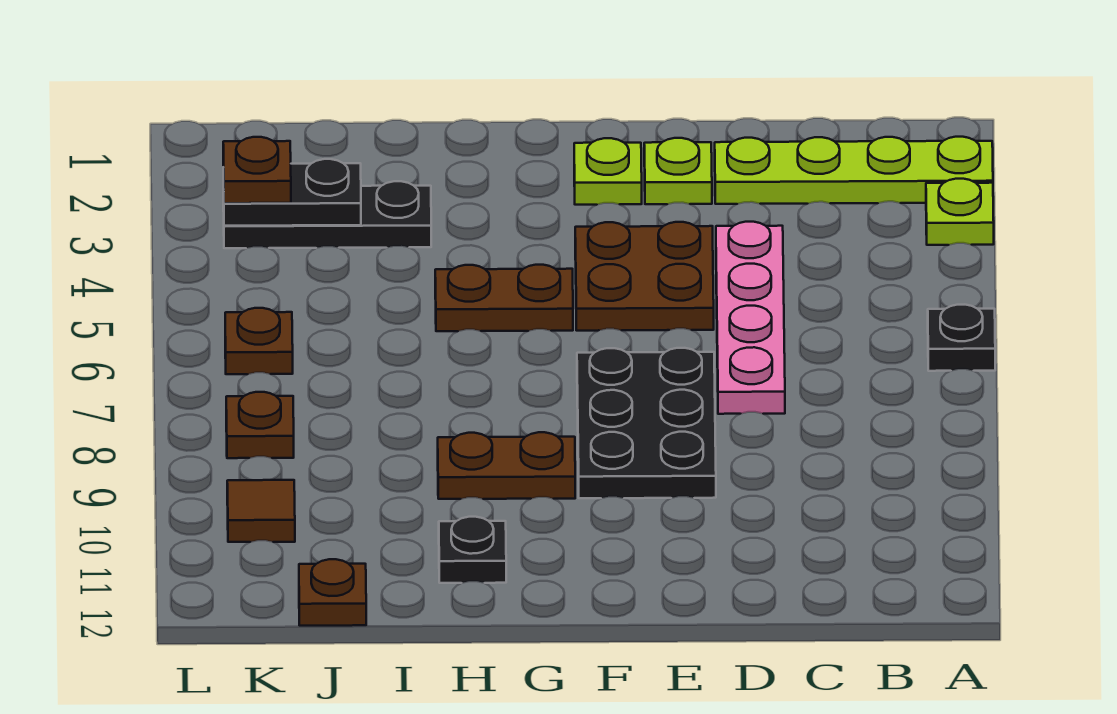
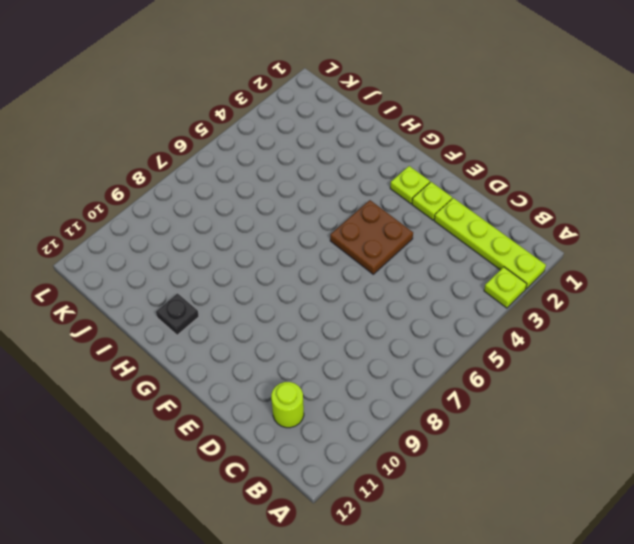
lime 1x1 round brick [271,382,304,428] -> none
none -> black 1x1 plate [928,305,995,371]
none -> pink 1x4 plate [716,222,785,414]
none -> black 2x3 plate [577,348,716,498]

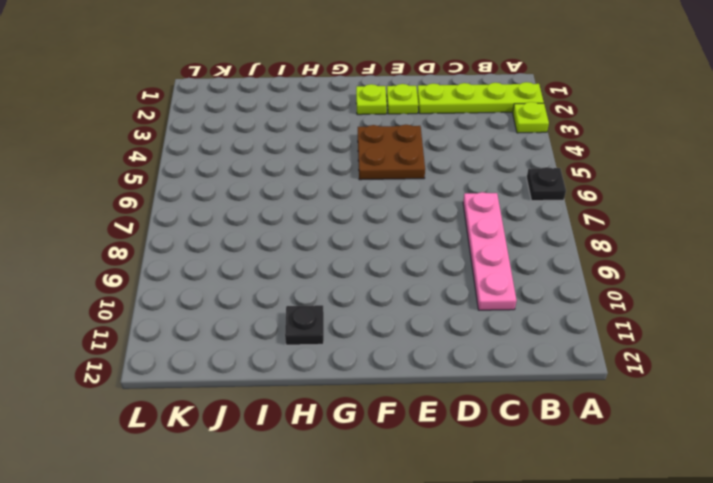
pink 1x4 plate [463,192,517,310] -> pink 1x4 plate moved to [716,222,785,414]
none -> black 2x3 plate [577,348,716,498]
none -> brown 1x2 plate [435,265,573,331]
none -> brown 1x2 plate [438,432,575,499]

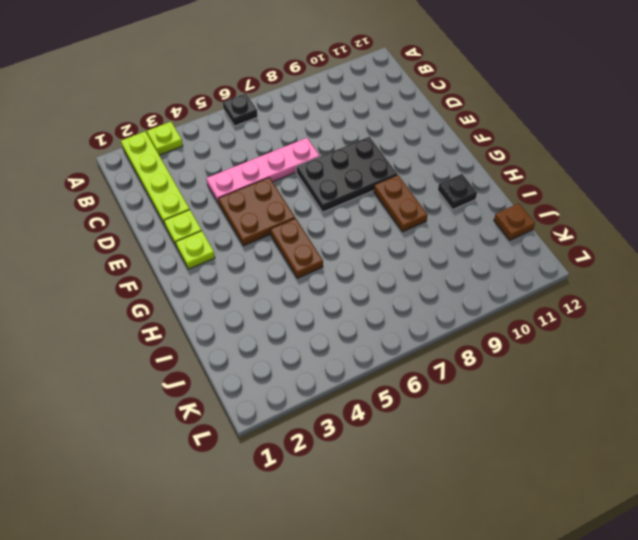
none -> black 1x3 plate [223,181,431,248]
none -> brown 1x1 plate [225,308,293,374]
none -> brown 1x1 plate [226,392,294,458]

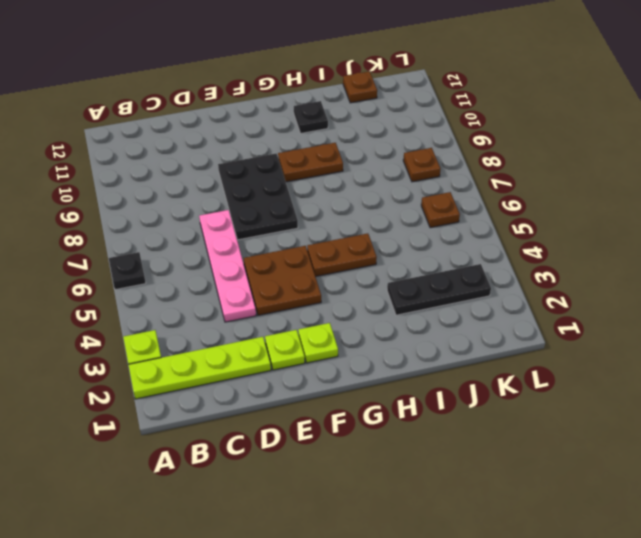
none -> brown 1x1 tile [227,480,295,542]
none -> black 1x2 plate [223,159,361,226]
none -> brown 1x1 plate [223,137,291,203]

